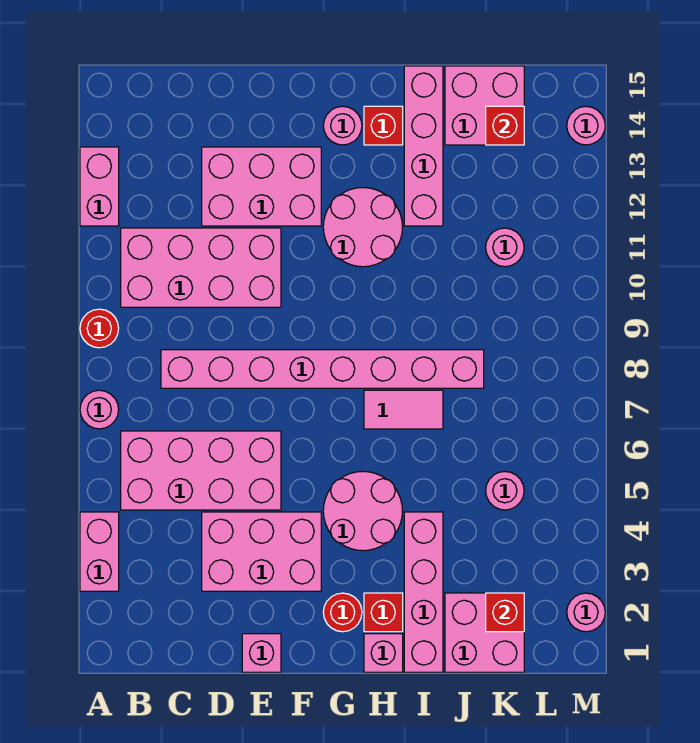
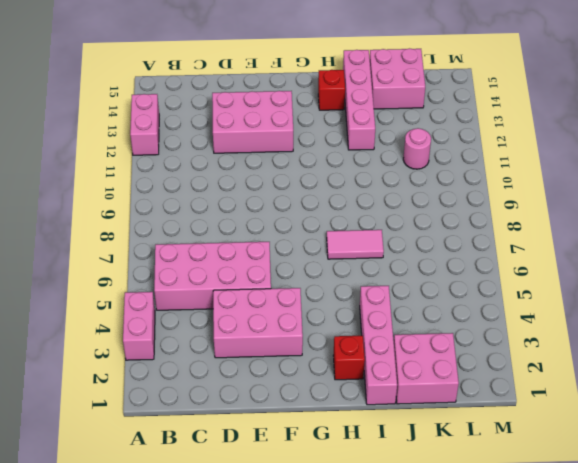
none -> pink 1x1 round brick [80,390,119,429]
none -> red 1x1 round brick [80,309,119,348]
none -> pink 2x4 brick [121,228,281,307]

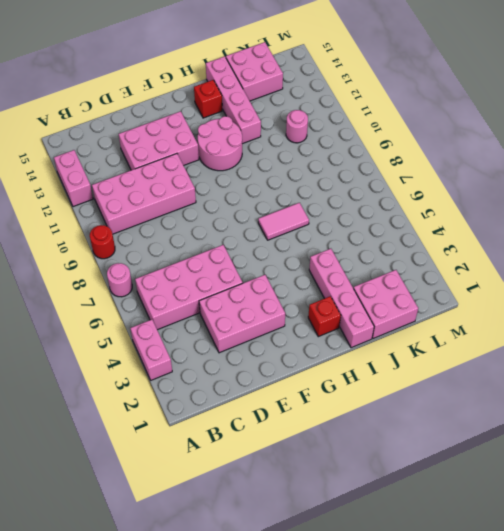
none -> pink 1x8 brick [161,350,484,388]
none -> pink 1x1 brick [242,634,281,672]
none -> red 1x1 round brick [323,593,362,632]

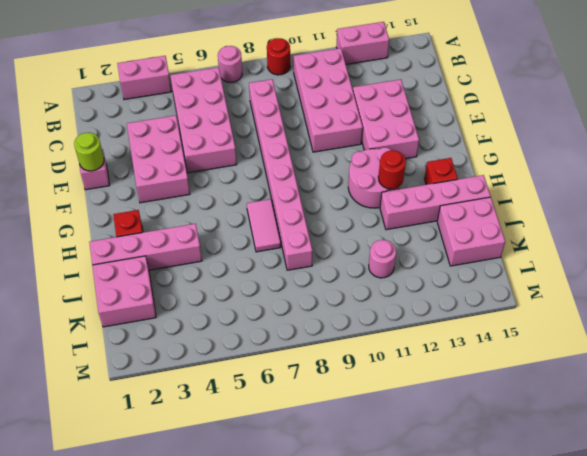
lime 1x1 round brick [74,132,104,171] -> none
red 1x1 round brick [378,150,406,189] -> red 1x1 round brick moved to [323,593,362,632]
none -> pink 2x2 round brick [323,471,402,551]
none -> pink 1x1 round brick [323,106,362,145]
none -> pink 1x1 brick [364,634,403,672]

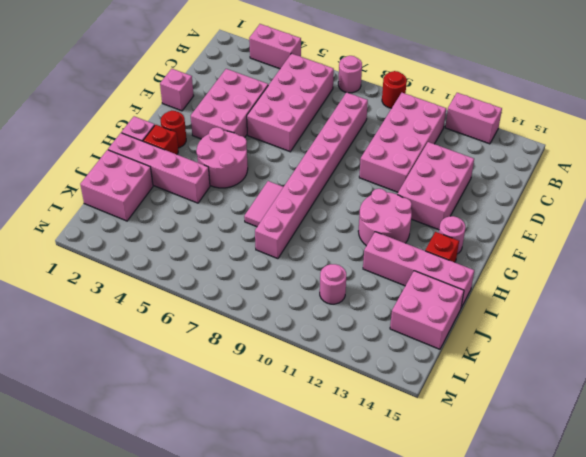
none -> pink 1x1 round brick [486,472,524,510]
none -> pink 1x1 round brick [567,593,605,632]
none -> pink 1x1 round brick [567,106,605,145]

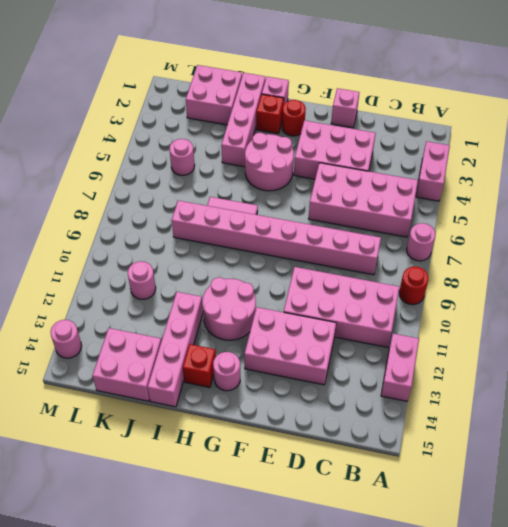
none -> pink 1x1 round brick [567,593,605,632]
none -> red 1x1 brick [486,593,524,632]
none -> red 1x1 brick [486,106,524,145]

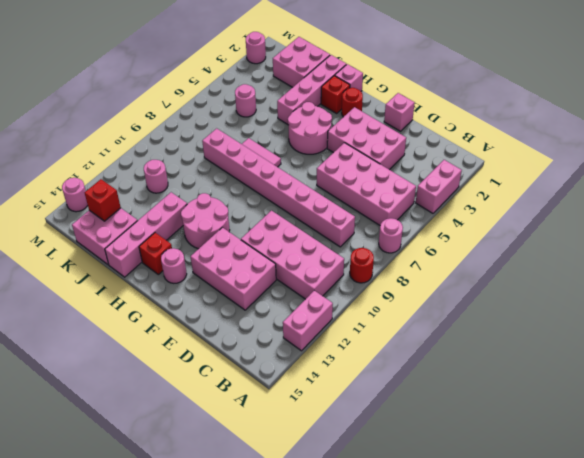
none -> red 1x1 brick [486,593,524,632]

